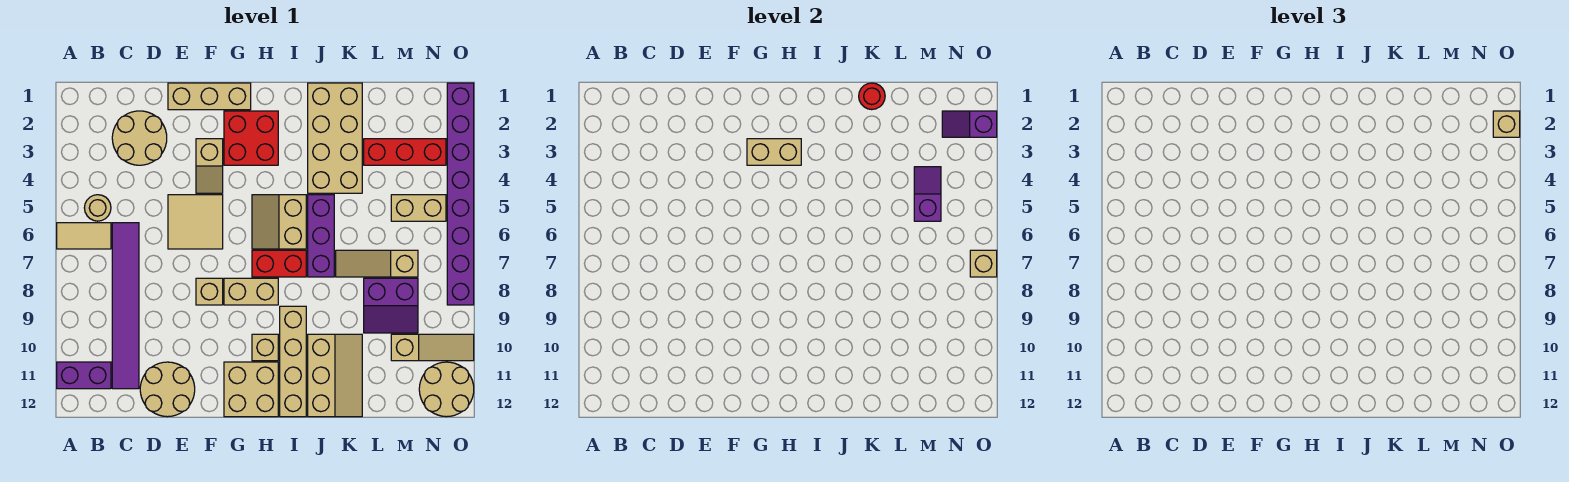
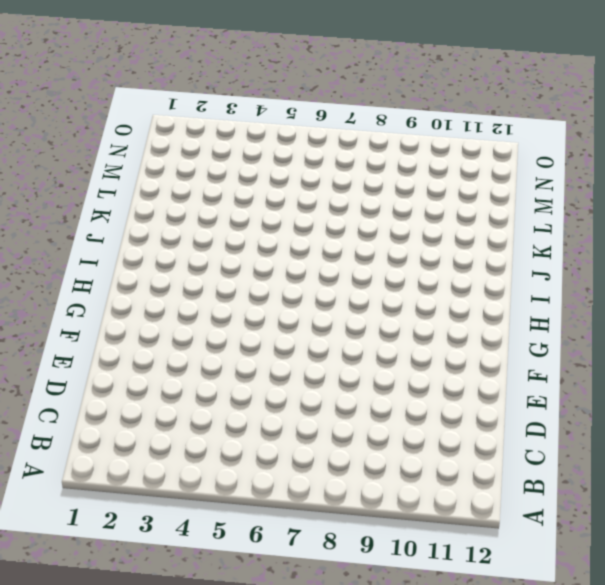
none -> tan 1x2 tile [57,223,111,249]
none -> purple 1x2 brick [57,362,111,389]
none -> tan 1x1 round brick [84,195,111,221]
none -> tan 2x2 round brick [112,111,167,165]

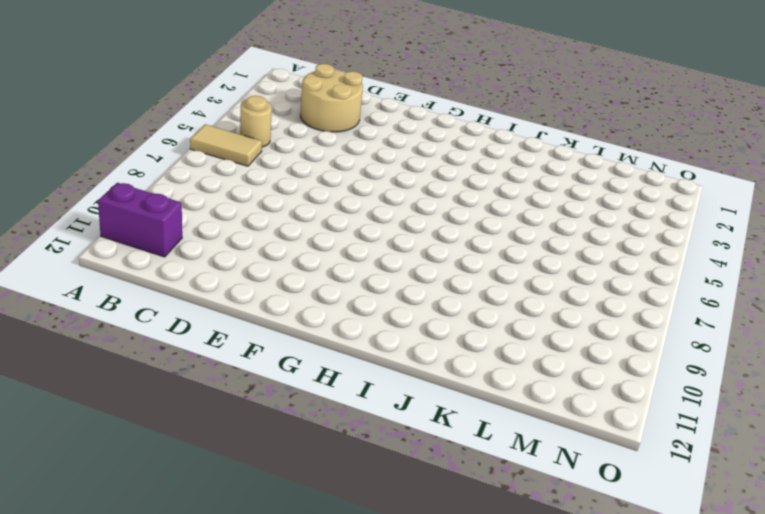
none -> purple 1x6 tile [112,223,139,389]
none -> tan 2x2 round brick [140,362,195,417]
none -> tan 1x3 brick [168,83,251,110]
none -> tan 2x2 tile [168,195,223,249]

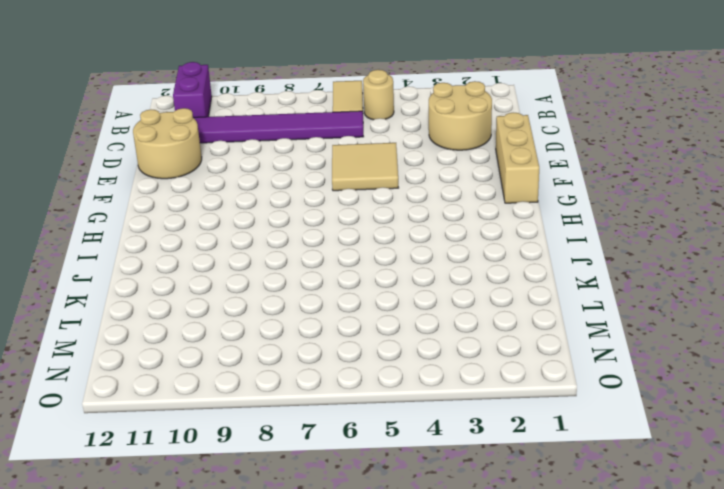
none -> tan 1x2 slope [196,139,223,193]
none -> tan 1x1 brick [196,278,223,305]
none -> red 2x2 brick [224,111,278,165]
none -> tan 1x2 brick [224,278,278,305]

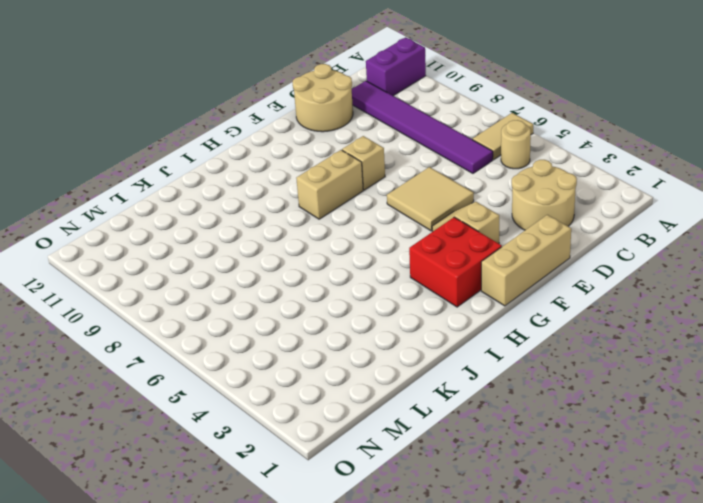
none -> tan 2x2 brick [224,362,278,417]
none -> tan 2x2 slope [252,195,306,249]
none -> red 1x2 brick [252,250,306,277]
none -> tan 1x1 brick [252,334,278,361]

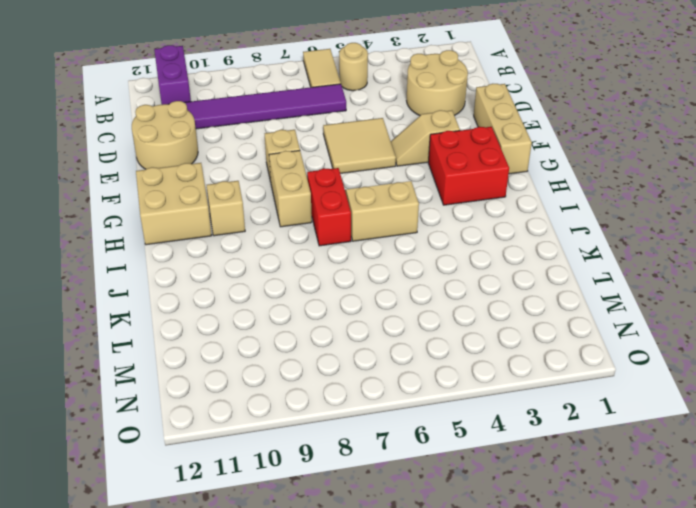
none -> tan 1x4 brick [280,306,306,417]
none -> tan 2x4 brick [308,83,362,193]
none -> purple 1x3 brick [308,195,334,277]
none -> tan 2x3 slope [308,334,362,417]

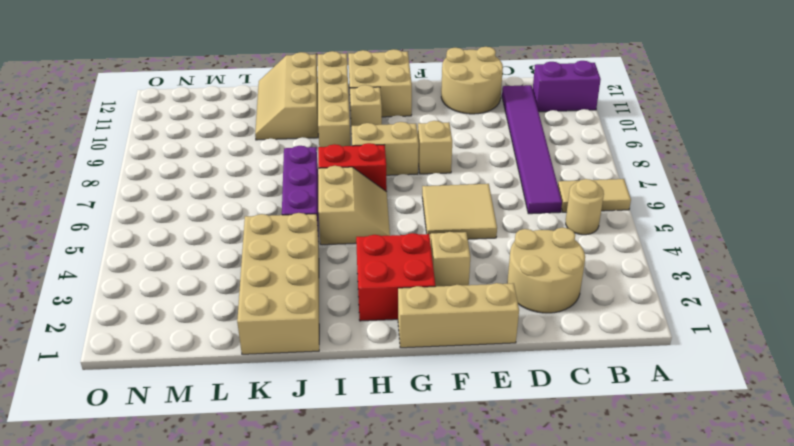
none -> tan 1x3 slope [336,250,418,277]
none -> red 1x3 brick [364,139,446,165]
none -> purple 2x2 slope [364,278,418,333]
none -> tan 1x2 brick [391,195,446,221]

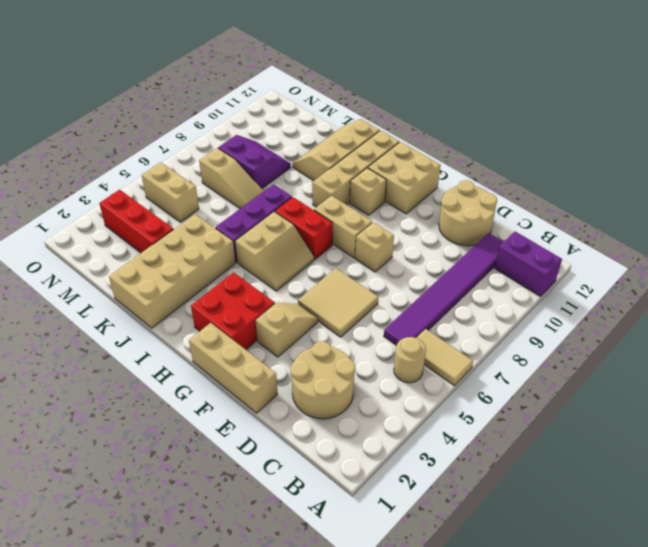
none -> tan 1x3 slope [391,334,474,361]
none -> tan 2x2 round brick [419,362,474,417]
none -> purple 1x8 brick [447,83,474,305]
none -> tan 1x2 brick [747,139,801,165]

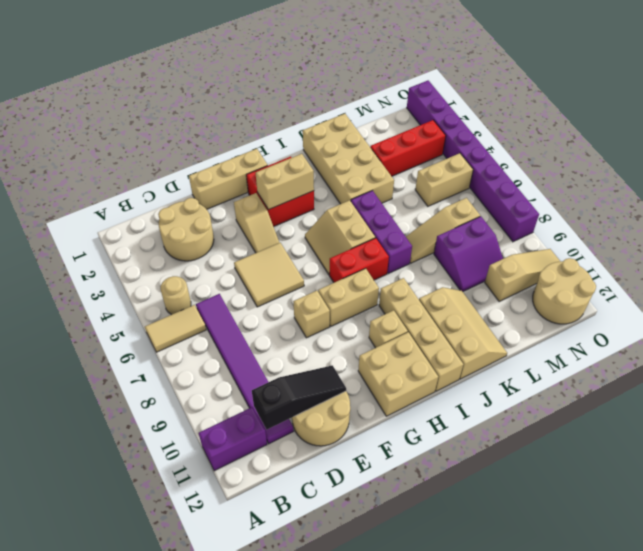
black 1x3 slope [252,365,346,429] -> none
none -> red 1x1 round brick [859,83,885,110]
none -> purple 1x2 slope [914,167,941,221]
none -> purple 1x2 slope [942,111,997,137]
none -> tan 1x1 brick [970,250,997,277]

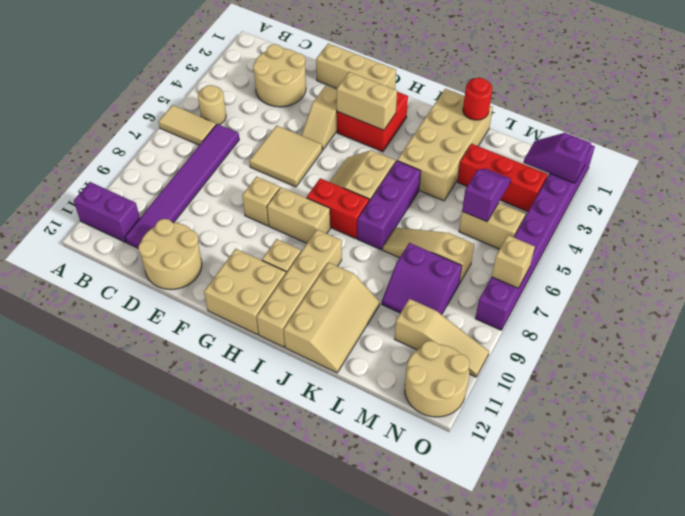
none -> tan 1x1 brick [1493,111,1520,137]

